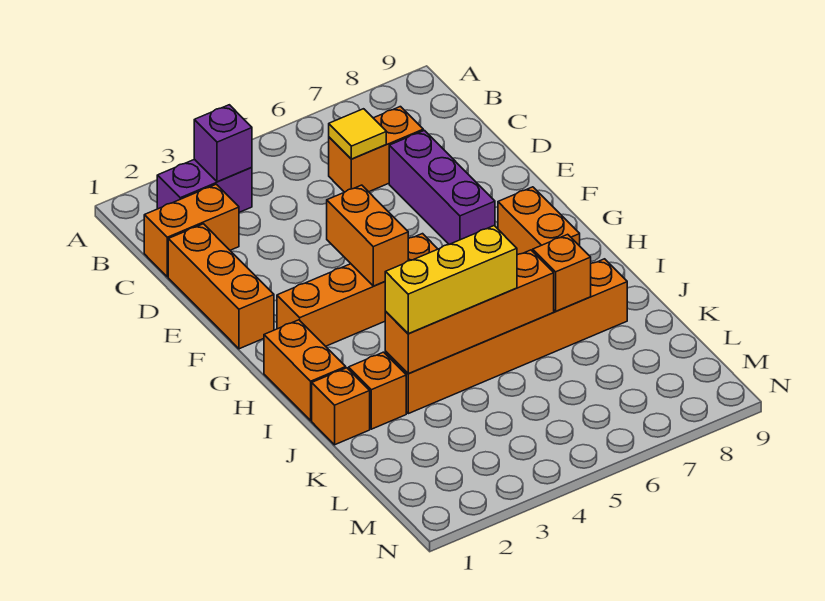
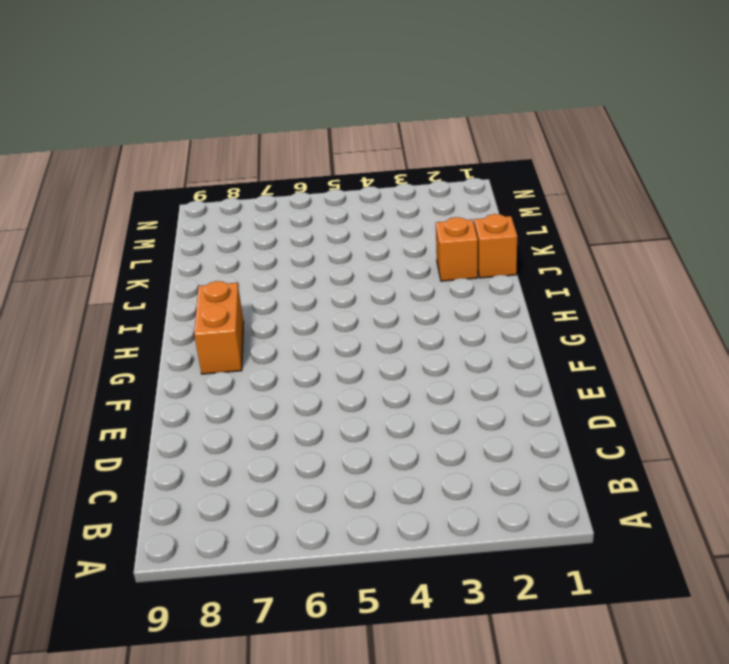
none -> purple 1x2 brick [157,159,252,212]
none -> orange 1x2 brick [144,184,239,277]
none -> orange 1x2 brick [329,107,423,192]

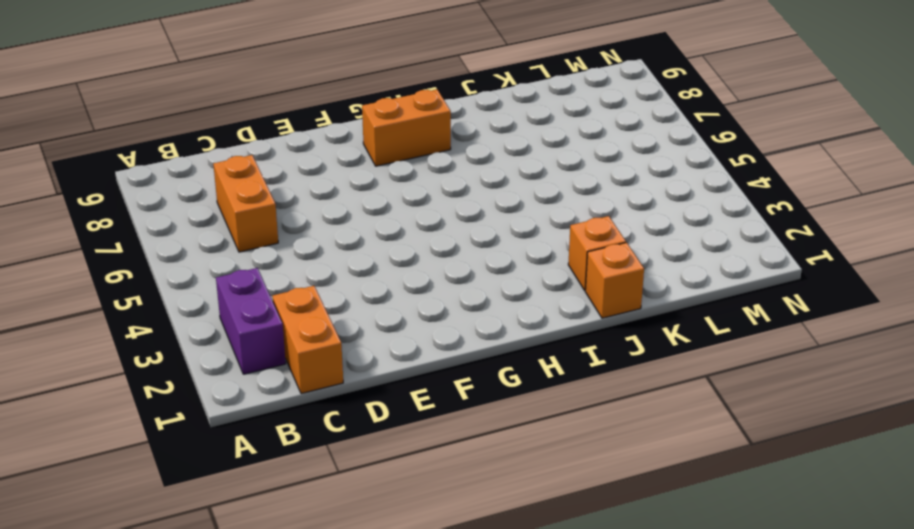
none -> orange 1x3 brick [168,224,274,349]
none -> purple 1x3 brick [389,130,495,244]
none -> orange 1x4 brick [277,234,437,346]

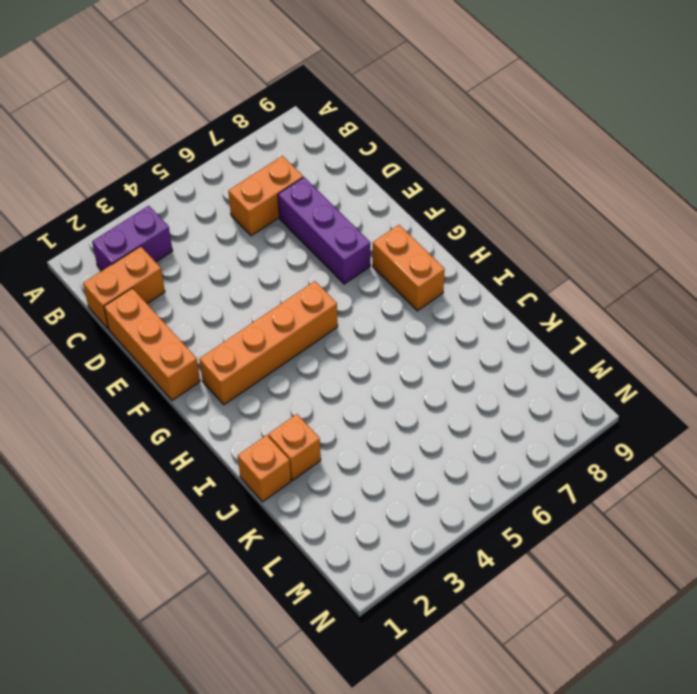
none -> orange 1x2 brick [264,320,346,421]
none -> orange 1x6 brick [385,259,627,414]
none -> purple 1x1 brick [194,105,252,182]

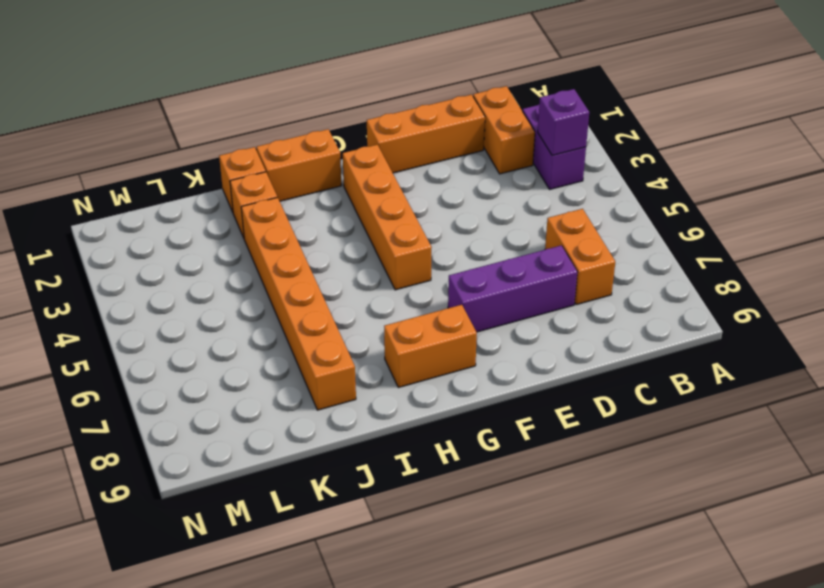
none -> yellow 1x1 tile [329,109,386,159]
none -> orange 1x2 brick [327,185,408,286]
none -> orange 1x4 brick [385,250,554,374]

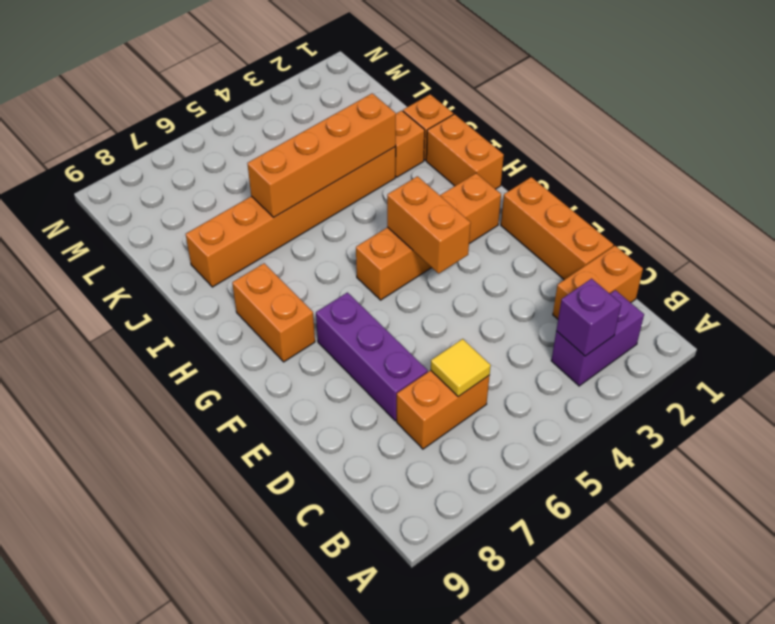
none -> orange 1x1 brick [533,234,591,311]
none -> yellow 1x3 brick [385,226,517,334]

